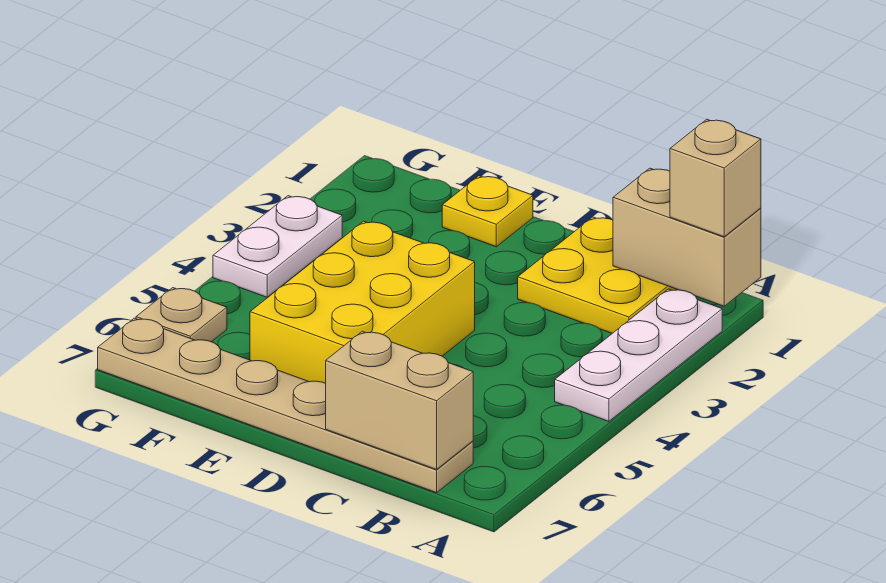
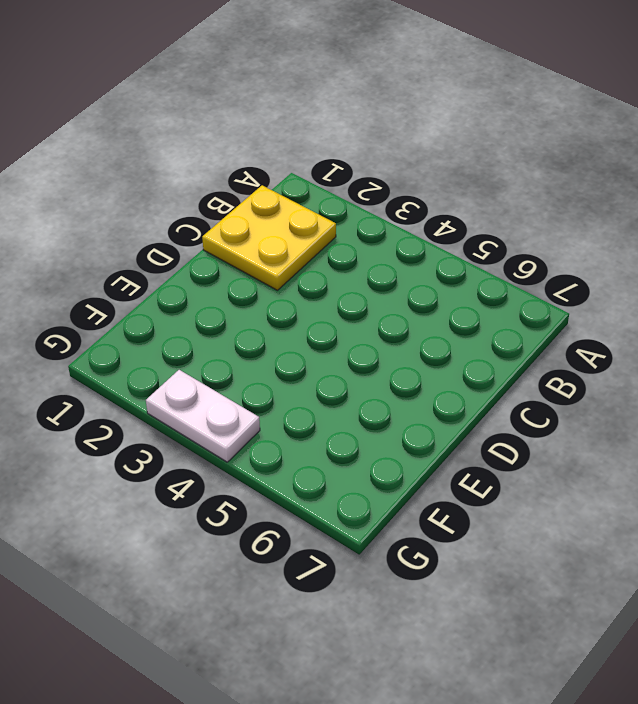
none -> white 1x3 plate [555,289,722,421]
none -> tan 1x6 plate [98,318,473,493]

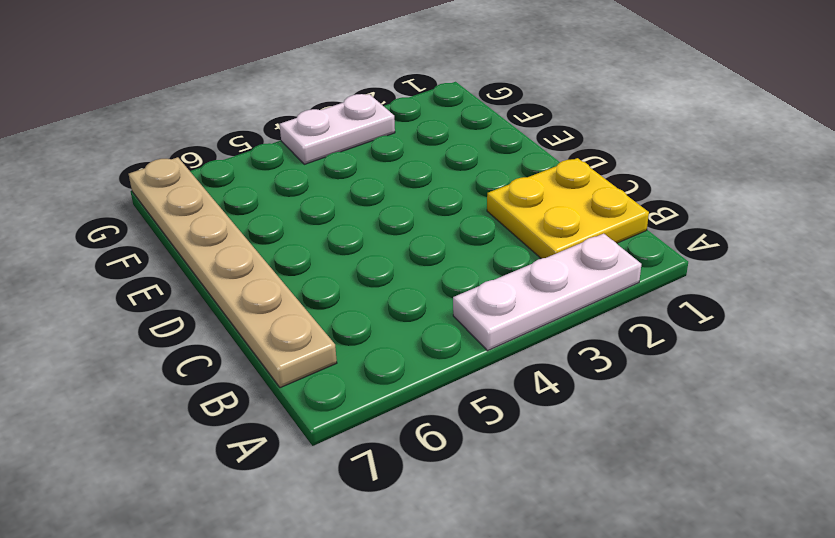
none -> yellow 2x3 brick [250,221,475,383]
none -> yellow 1x1 plate [442,176,533,247]

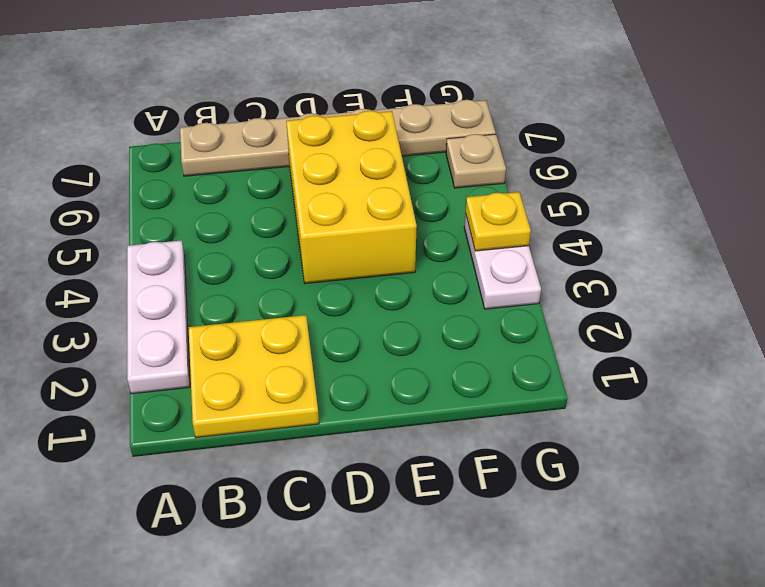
yellow 1x1 plate [466,192,531,251] -> yellow 1x1 plate moved to [442,176,533,247]
none -> tan 1x2 brick [613,168,761,306]
none -> tan 1x2 brick [326,331,473,469]

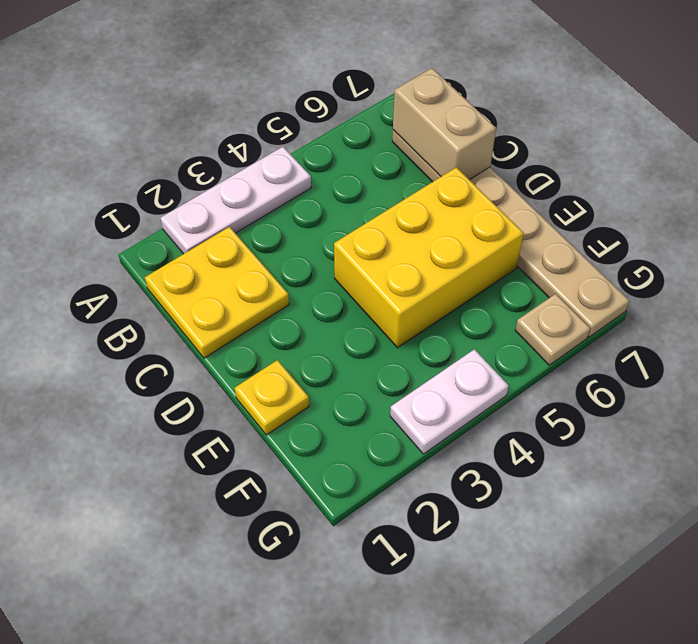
none -> tan 1x2 brick [613,168,761,306]
none -> tan 1x1 brick [670,119,761,237]

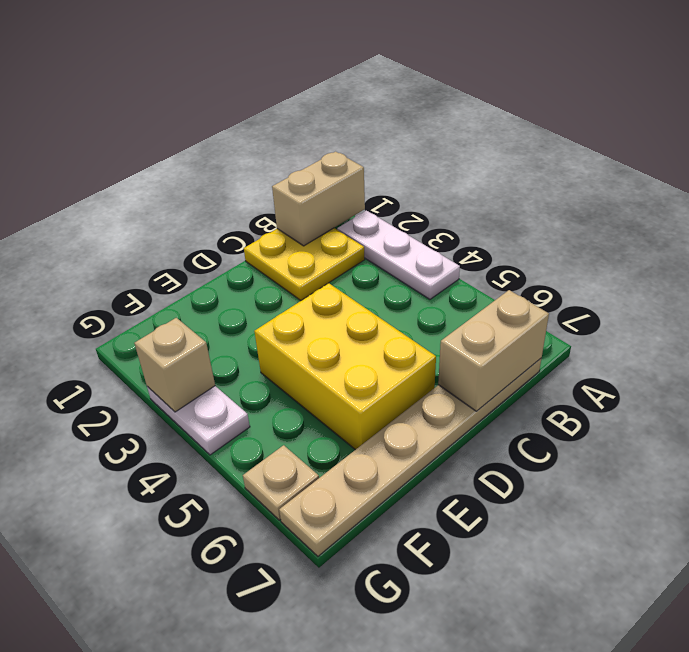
tan 1x1 brick [134,318,215,412] -> tan 1x1 brick moved to [670,119,761,237]
none -> yellow 1x1 plate [442,176,533,247]

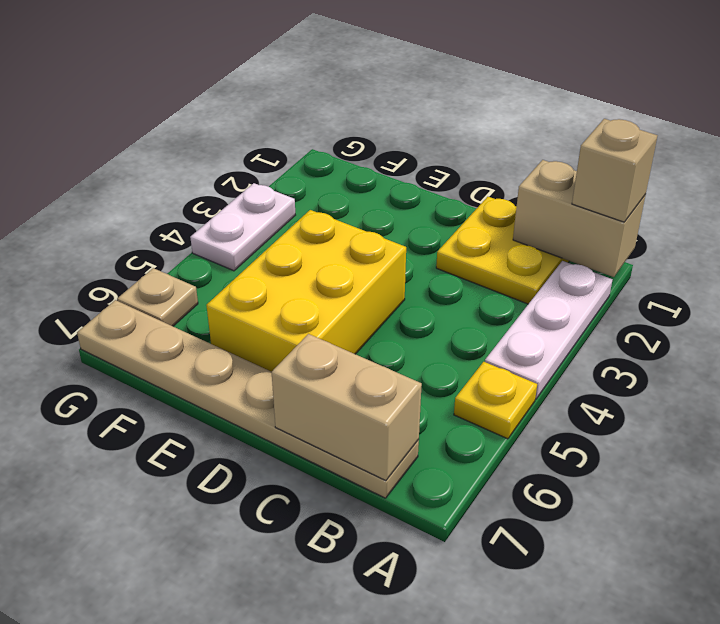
yellow 1x1 plate [454,362,537,439] -> yellow 1x1 plate moved to [442,176,533,247]

